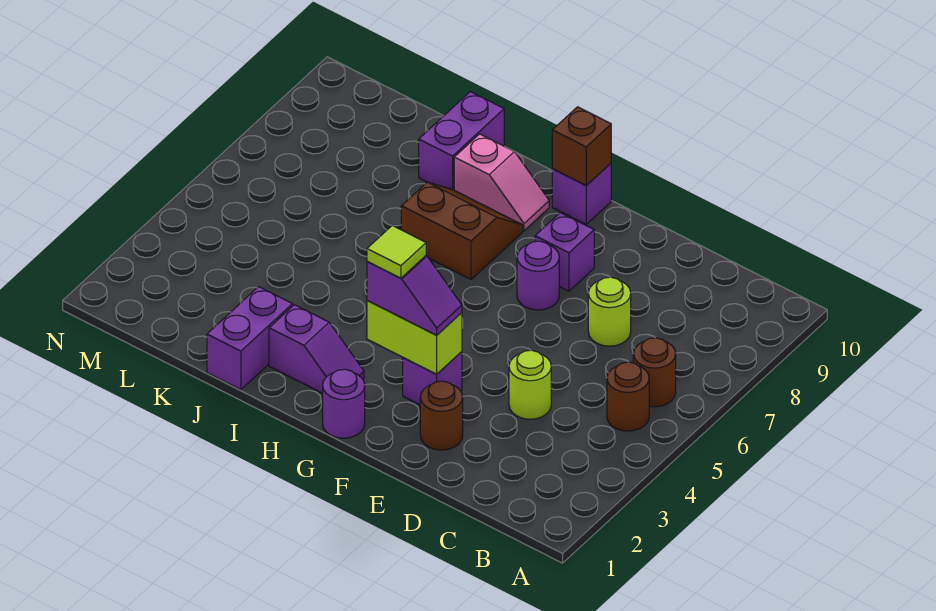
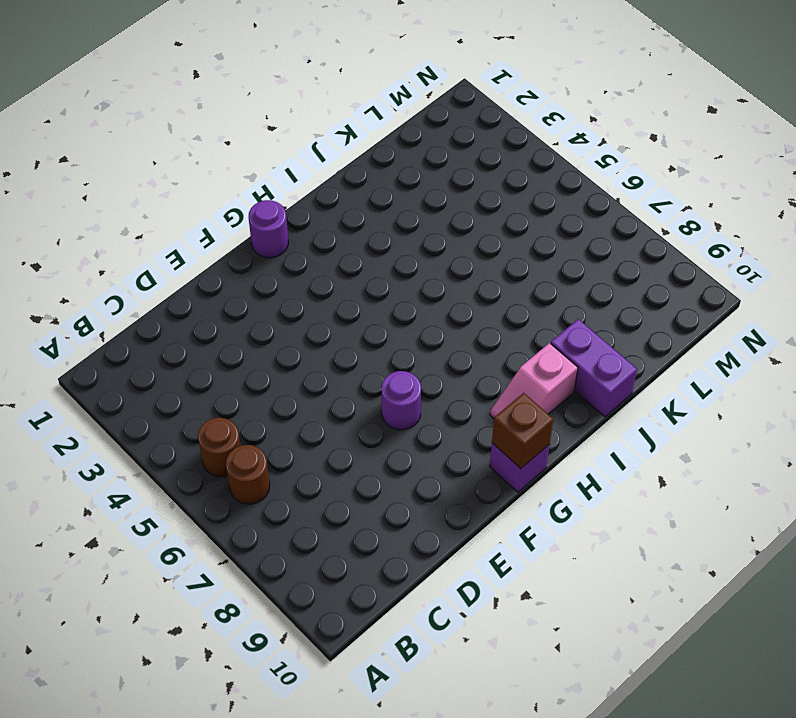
none -> lime 1x1 round brick [509,350,551,419]
none -> lime 1x1 round brick [588,277,631,346]
none -> brown 1x1 round brick [420,381,463,450]

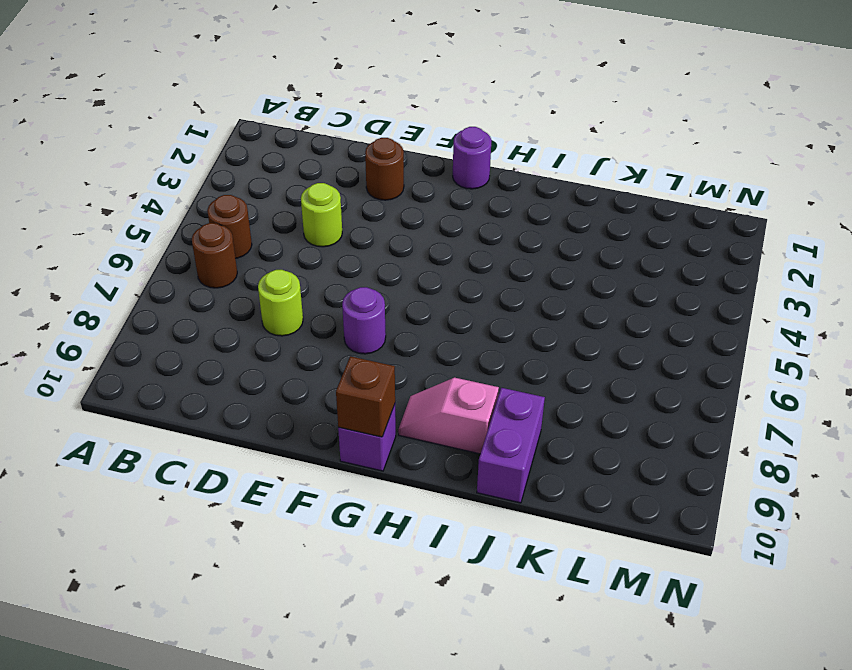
none -> purple 1x1 brick [403,352,462,405]
none -> purple 1x1 brick [535,213,594,291]
none -> purple 1x2 slope [269,305,364,393]

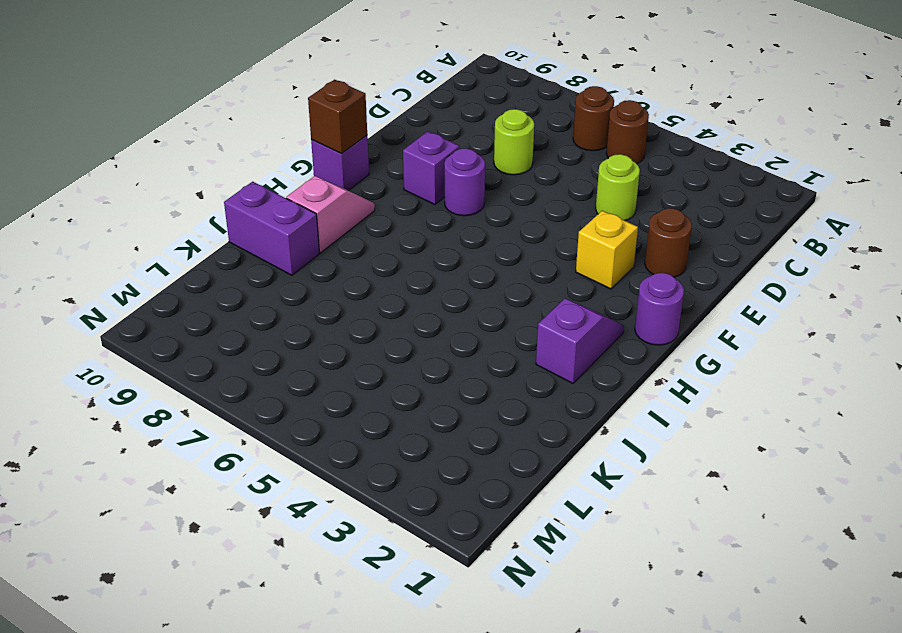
yellow 1x1 brick [576,211,638,289] -> purple 1x1 brick [403,352,462,405]
none -> brown 2x2 slope [401,182,523,279]
none -> purple 1x2 brick [207,287,293,390]
none -> lime 1x2 brick [367,301,462,374]

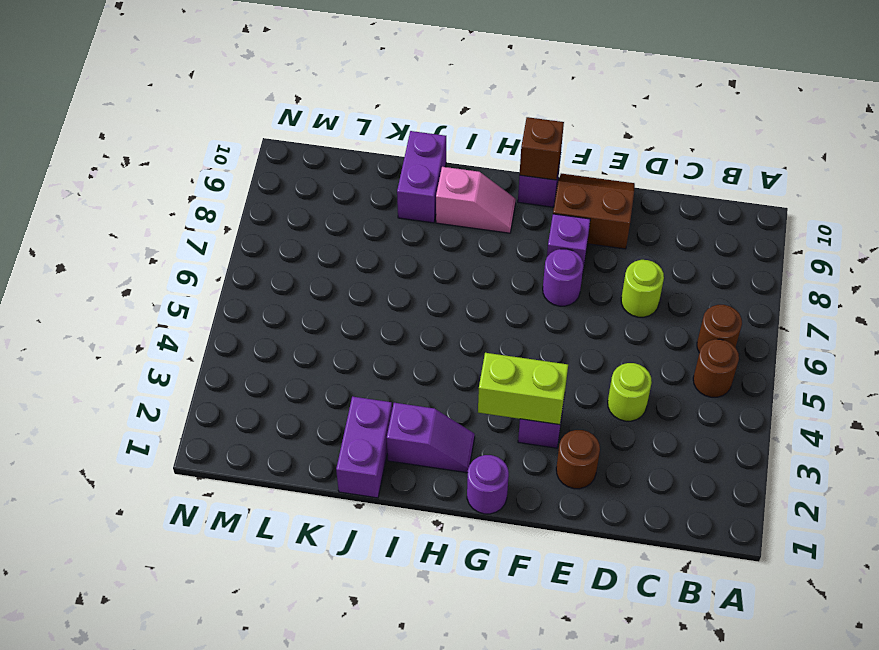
brown 2x2 slope [553,174,635,249] -> brown 2x2 slope moved to [401,182,523,279]
none -> purple 1x2 slope [367,256,462,335]
none -> lime 1x1 tile [367,226,426,278]

